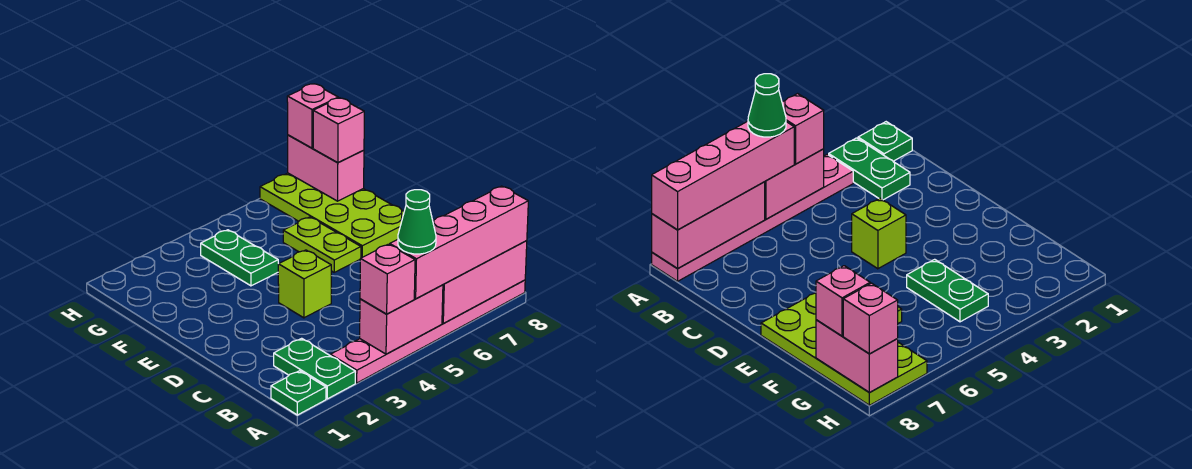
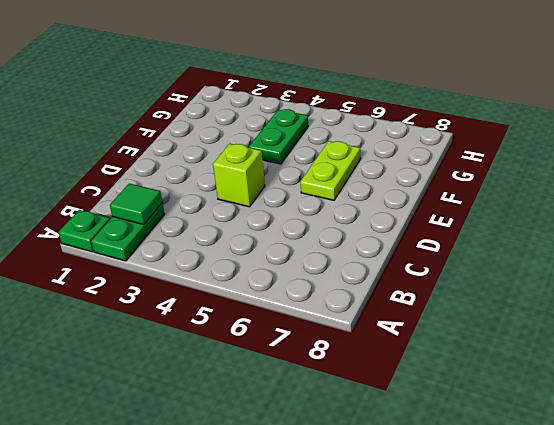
green 1x1 tile [110,184,162,225] -> none
none -> pink 1x6 plate [330,280,525,383]
none -> lime 2x4 plate [260,173,404,258]
none -> pink 1x2 brick [360,285,443,354]

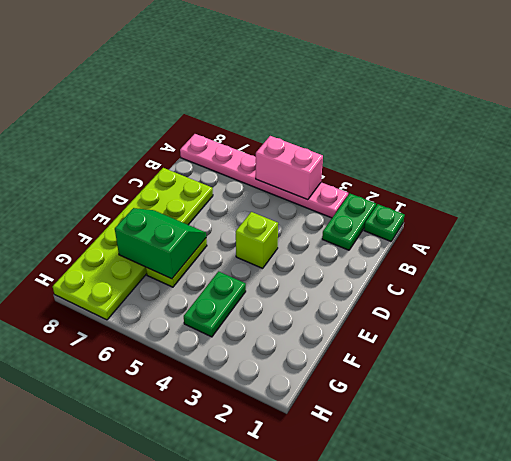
lime 2x6 plate [53,168,213,320] -> lime 2x4 plate [260,173,404,258]
green 2x2 slope [115,208,206,279] -> none
none -> pink 1x3 brick [442,241,527,323]
none -> pink 1x2 brick [288,135,364,201]
none -> pink 1x1 brick [360,244,415,314]

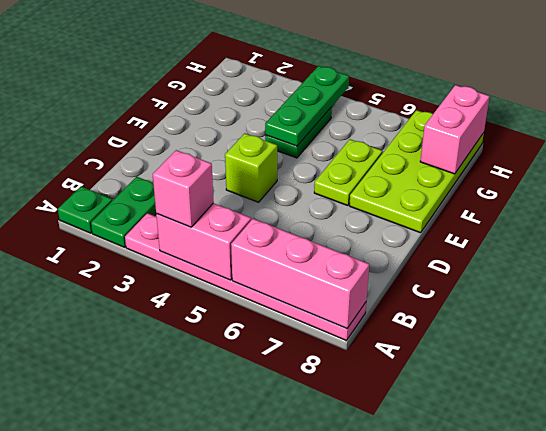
green 1x3 plate [265,66,349,146] -> none
none -> pink 1x4 brick [389,186,528,299]
none -> pink 1x1 brick [313,98,364,163]
none -> pink 1x1 brick [287,84,338,148]

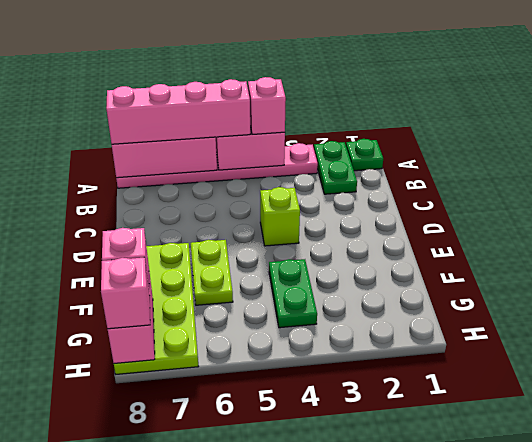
none -> green 1x1 cone [398,190,436,254]

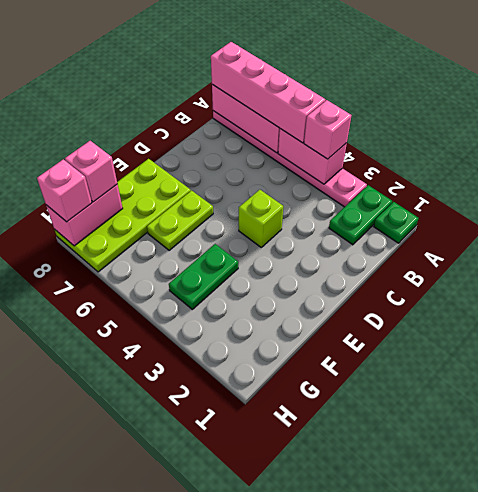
none -> green 1x1 cone [398,190,436,254]

